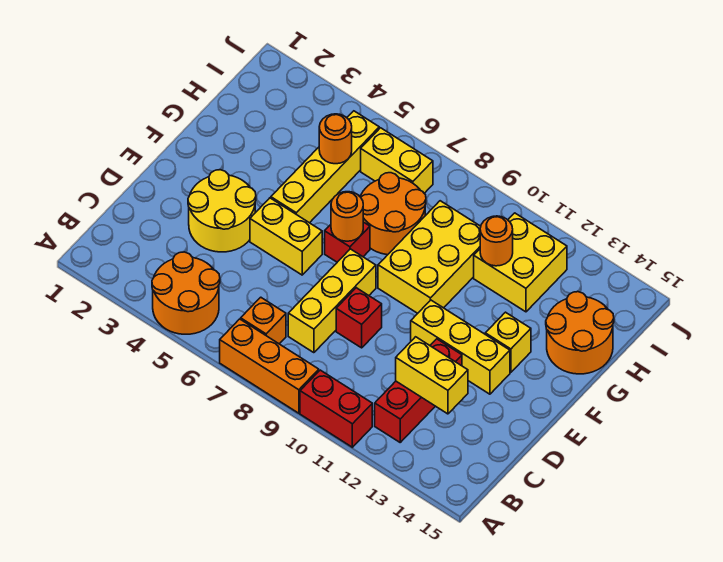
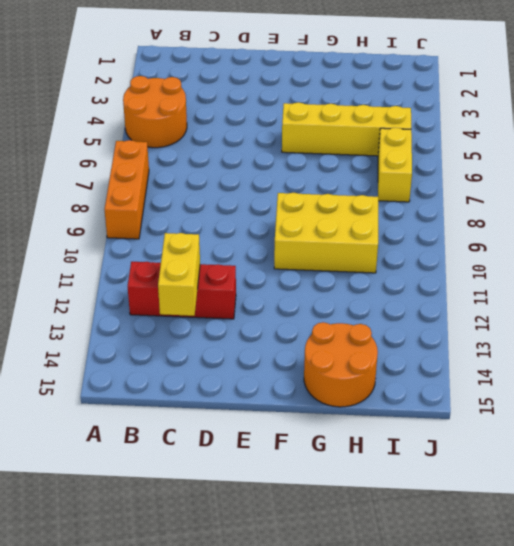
none -> red 1x2 brick [300,370,372,447]
none -> orange 1x1 brick [241,297,286,344]
none -> yellow 1x3 brick [288,249,376,353]

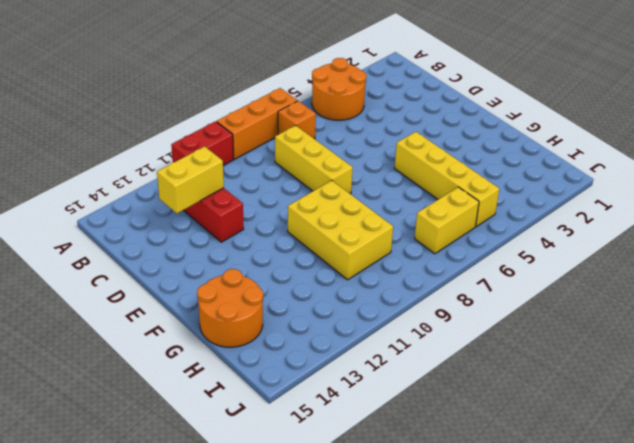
none -> yellow 2x2 round brick [188,170,256,252]
none -> red 1x1 brick [336,288,382,348]
none -> yellow 1x2 brick [250,198,322,275]

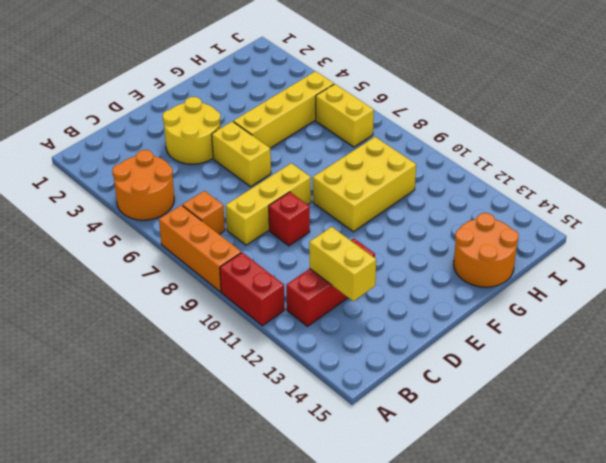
none -> yellow 1x3 brick [411,300,510,394]
none -> red 1x1 brick [325,222,370,262]
none -> yellow 1x1 brick [485,312,531,372]

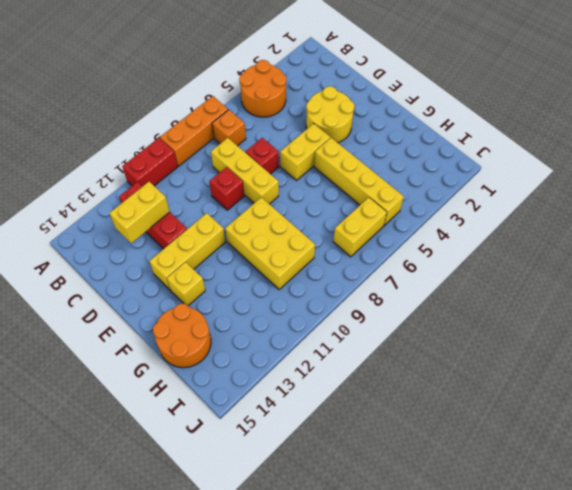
red 1x1 brick [246,138,279,174] -> red 1x1 brick moved to [325,222,370,262]
none -> orange 2x2 round brick [360,173,426,255]
none -> yellow 2x2 brick [474,213,567,312]
none -> orange 1x1 round brick [331,192,363,241]

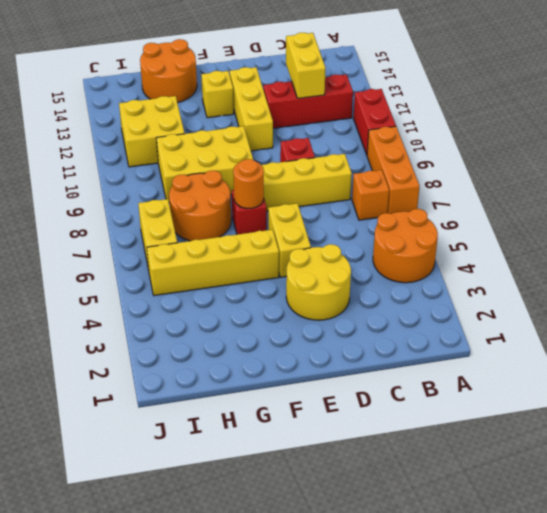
none -> orange 1x1 round brick [319,114,352,164]
none -> orange 1x1 round brick [480,216,513,266]

